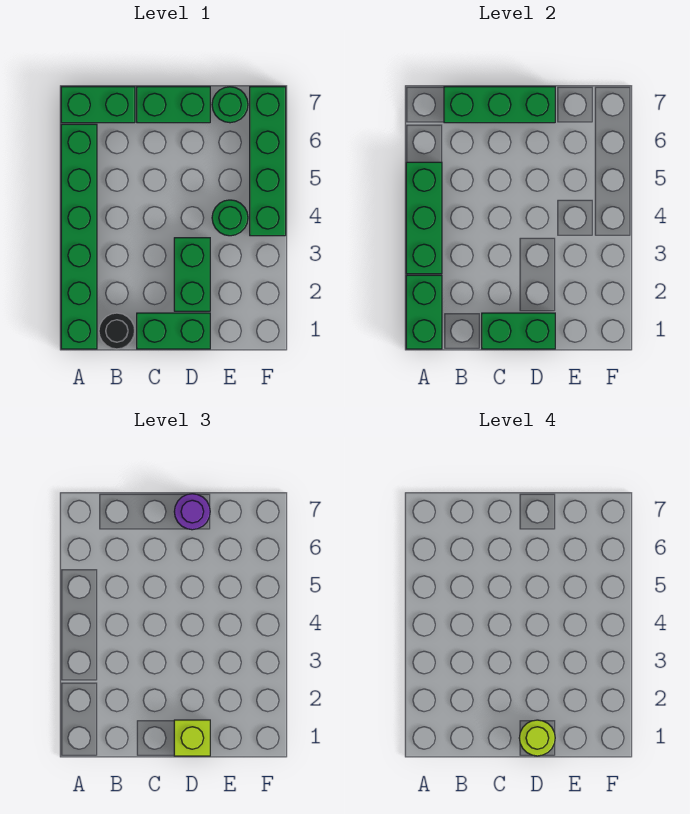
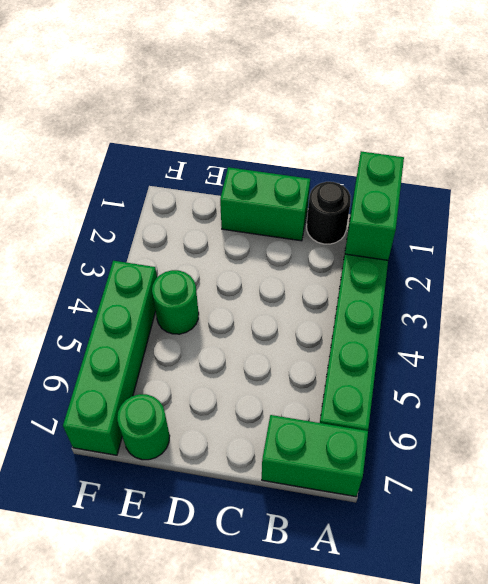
none -> green 1x2 brick [137,87,210,123]
none -> green 1x2 brick [174,238,210,311]
none -> green 1x3 brick [406,162,442,274]

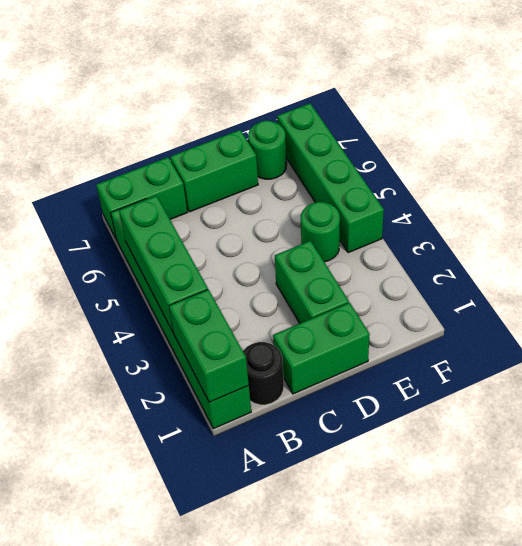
none -> green 1x3 brick [444,87,555,123]
none -> green 1x2 brick [482,313,555,349]
none -> lime 1x1 brick [174,720,210,756]

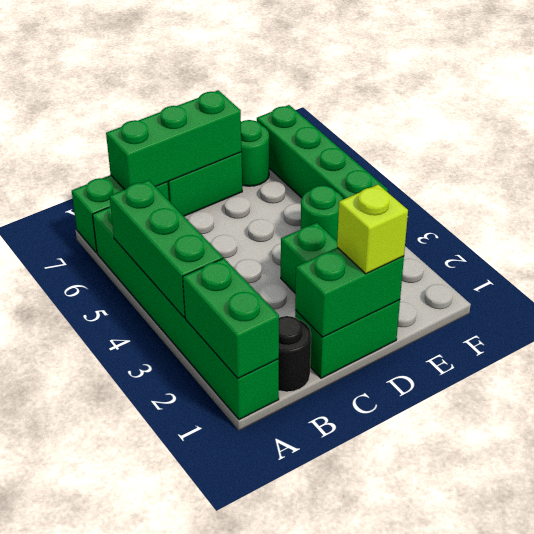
none -> purple 1x1 round brick [174,494,210,530]
none -> lime 1x1 round brick [519,720,555,756]

